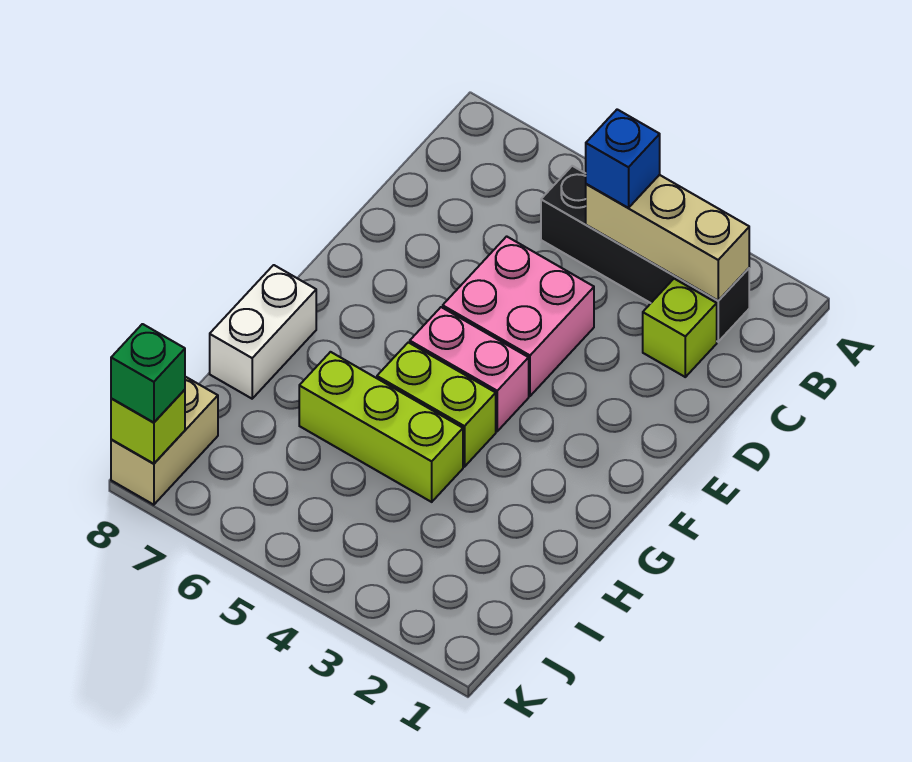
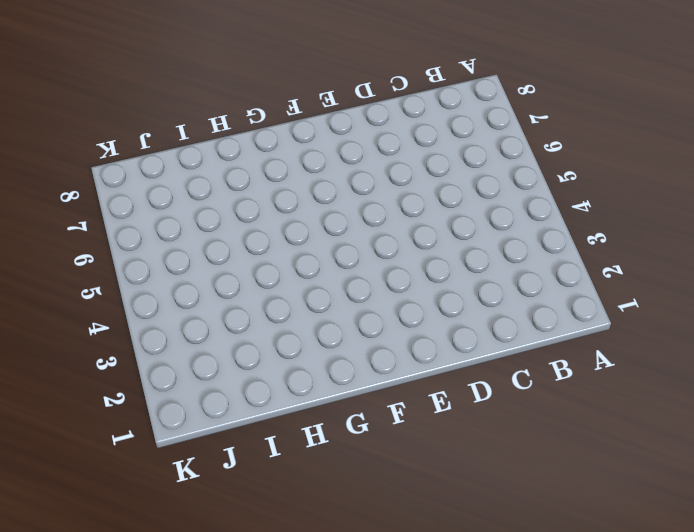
none -> black 1x4 brick [541,166,749,342]
none -> lime 1x1 brick [643,279,717,377]
none -> pink 2x2 brick [443,236,594,396]

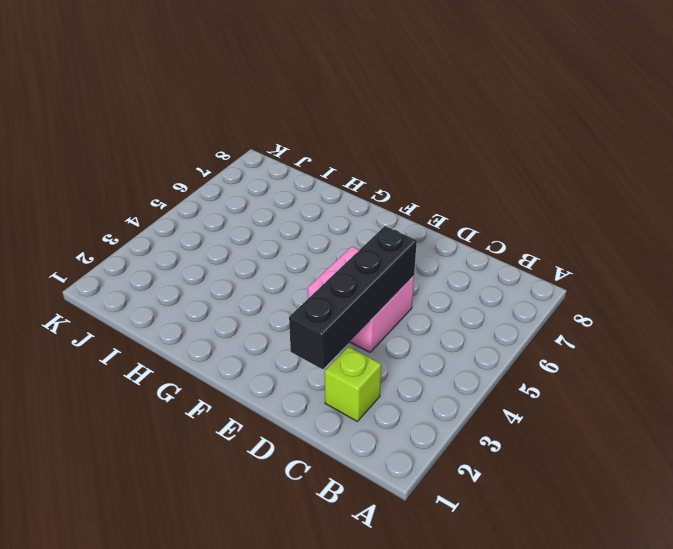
black 1x4 brick [289,226,417,369] -> black 1x4 brick moved to [541,166,749,342]
none -> pink 1x2 brick [410,307,529,431]
none -> lime 1x2 brick [377,342,496,467]
none -> white 1x2 brick [210,265,316,399]

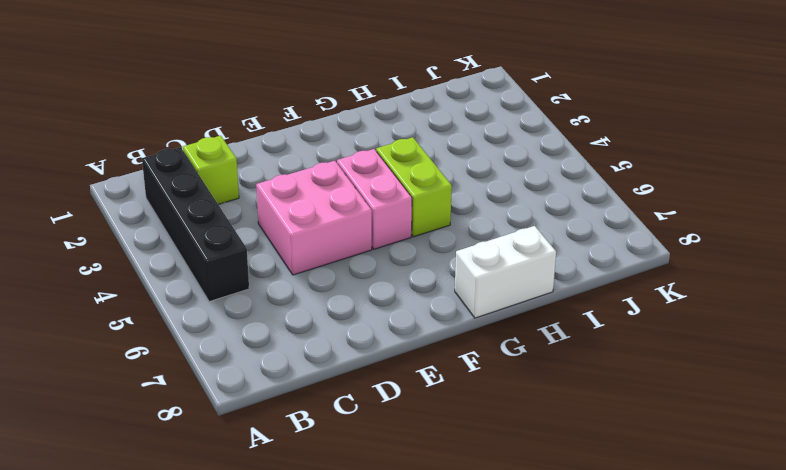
none -> lime 1x3 brick [299,352,463,502]
none -> tan 1x2 brick [111,377,218,505]
none -> tan 1x3 brick [586,175,749,301]

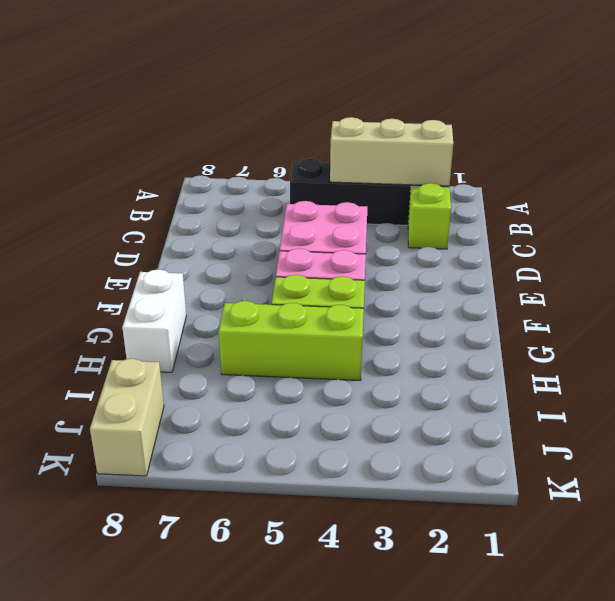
none -> lime 1x1 brick [111,390,185,464]
none -> blue 1x1 brick [586,109,660,208]
none -> green 1x1 brick [111,324,185,422]

